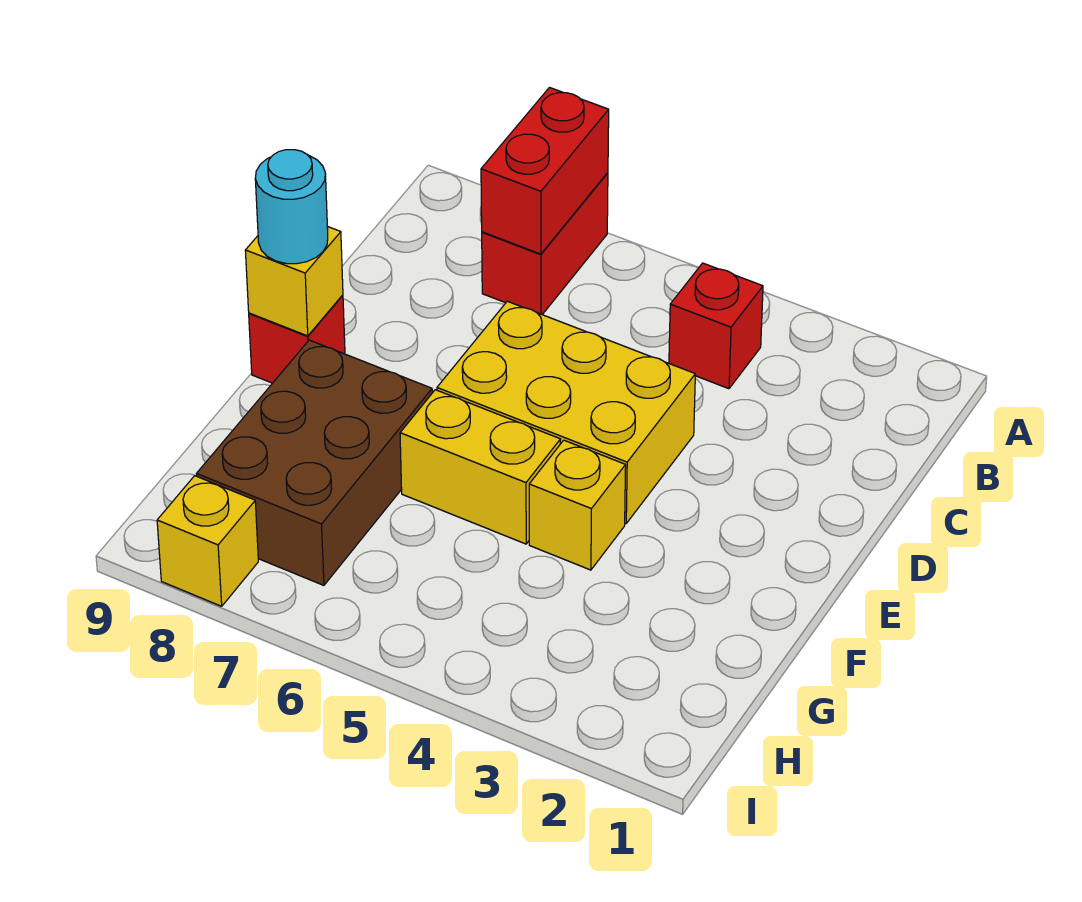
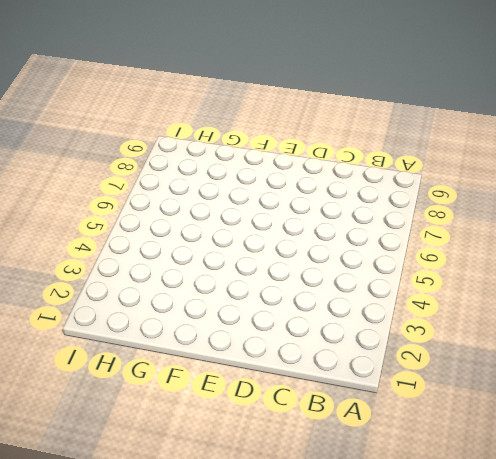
none -> red 1x2 brick [482,173,608,315]
none -> red 1x1 brick [669,263,763,389]

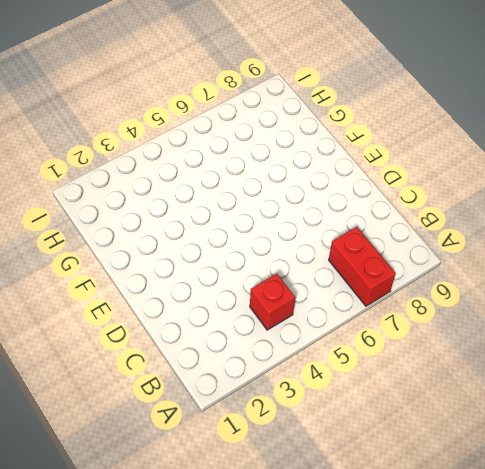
none -> yellow 2x3 brick [437,301,695,523]
none -> red 1x1 brick [249,295,345,383]

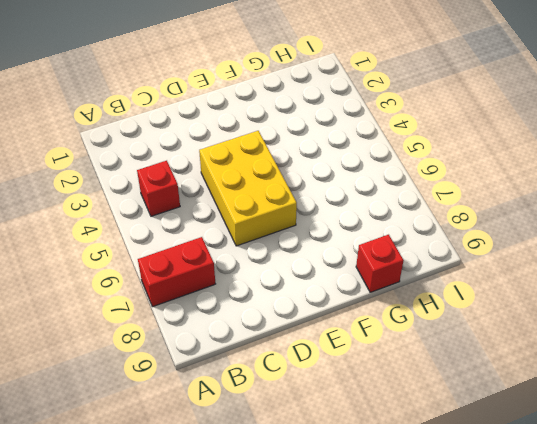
red 1x1 brick [356,235,404,292] -> red 1x1 brick moved to [249,295,345,383]
none -> yellow 1x1 brick [529,440,626,570]
none -> yellow 1x2 brick [400,390,561,544]

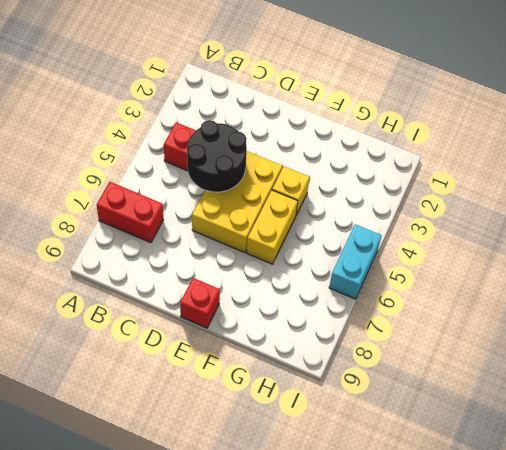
black 2x2 round brick [187,120,247,192] -> none
cyan 1x2 brick [329,224,382,299] -> none
none -> brown 2x3 brick [197,340,432,585]
none -> yellow 1x1 brick [157,476,258,606]

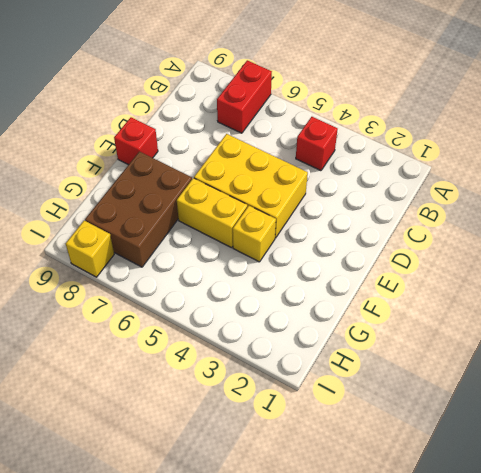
none -> red 1x2 brick [481,88,609,254]
none -> yellow 1x1 brick [245,226,343,336]

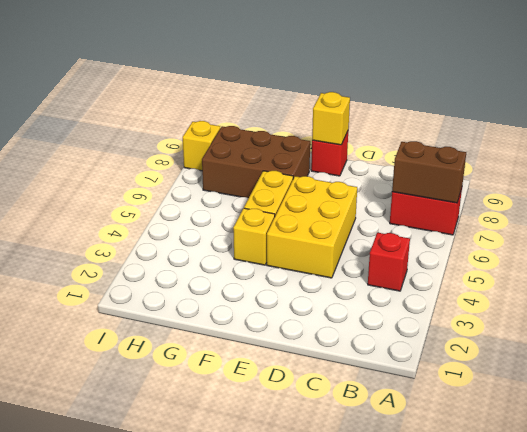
brown 1x2 brick [392,141,466,203] -> red 1x2 brick [481,88,609,254]
none -> cyan 1x1 round brick [255,150,328,264]

